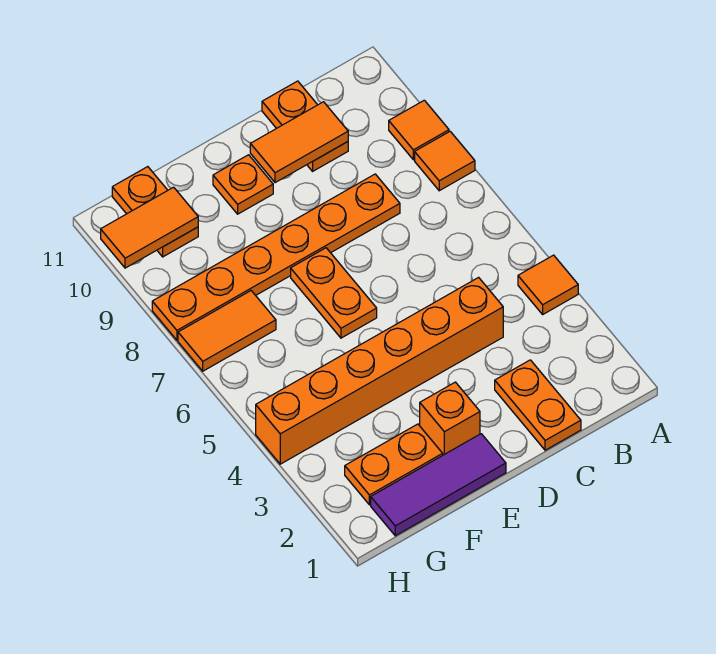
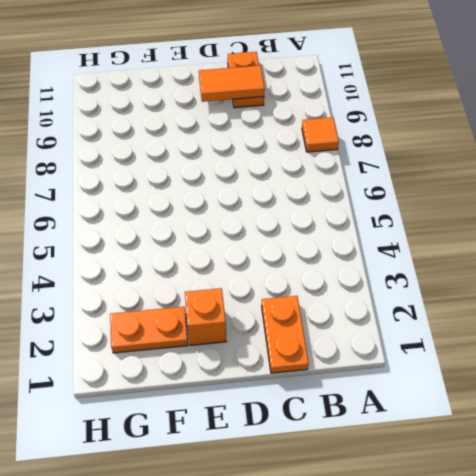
none -> orange 1x1 tile [518,255,578,314]
none -> orange 1x1 tile [389,100,449,160]
none -> orange 1x6 brick [256,277,503,464]

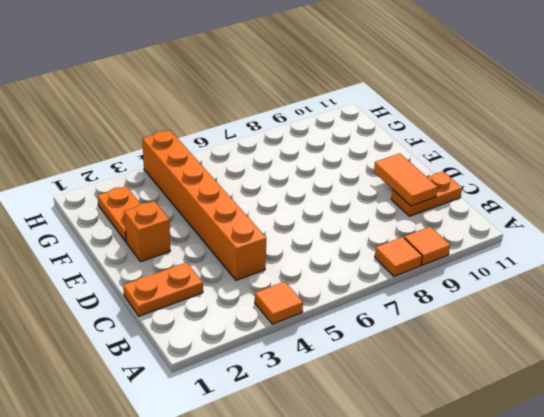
none -> orange 1x6 plate [152,174,400,340]
none -> purple 1x3 tile [371,434,506,536]
none -> orange 1x2 plate [291,248,377,338]

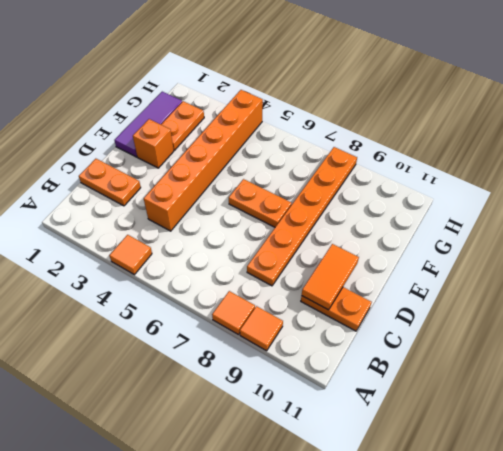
none -> orange 1x1 plate [213,155,273,214]
none -> orange 1x2 tile [178,291,276,371]
none -> orange 1x2 plate [112,167,198,257]

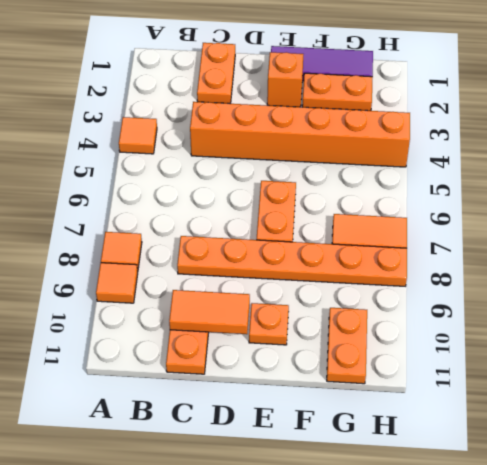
none -> orange 1x2 tile [101,187,198,268]

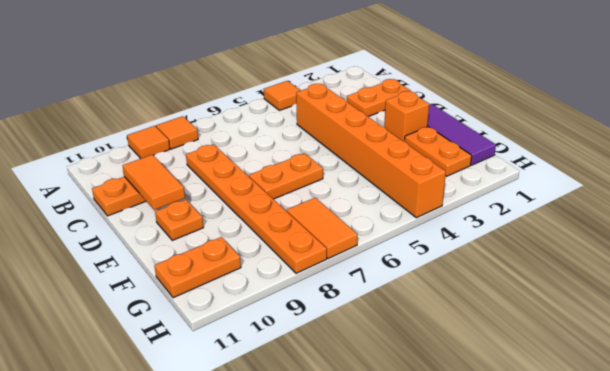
none -> orange 1x2 tile [101,187,198,268]

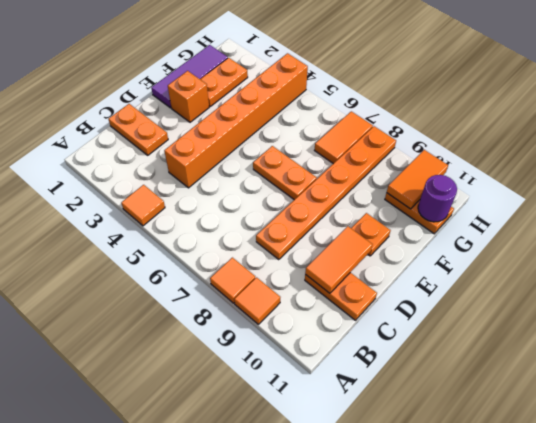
purple 1x1 round brick [418,175,457,222] -> none

